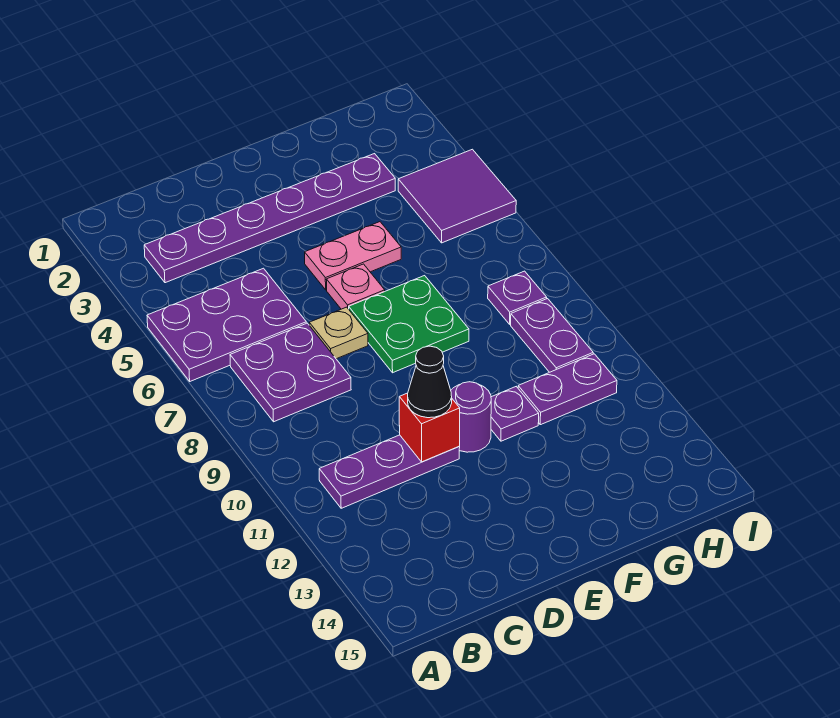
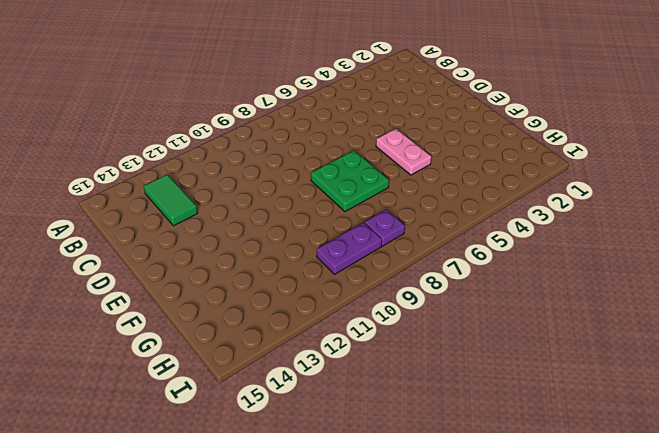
green 1x2 tile [144,174,198,226] -> none
none -> purple 2x3 plate [147,268,306,381]
none -> purple 1x6 plate [144,154,395,283]
none -> purple 2x2 plate [230,323,351,422]

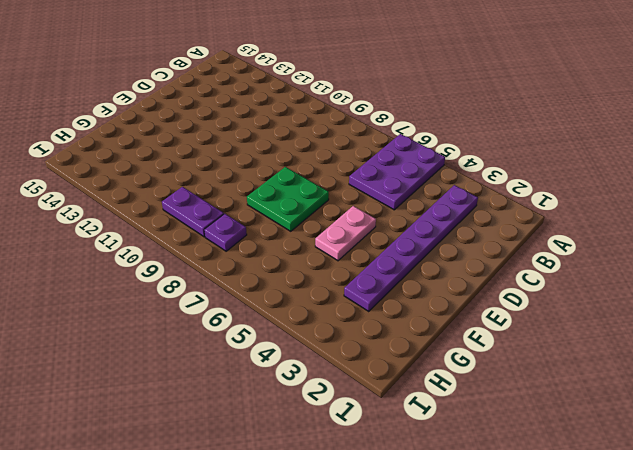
none -> purple 2x2 plate [230,323,351,422]
none -> purple 1x3 plate [319,435,460,508]
none -> tan 1x1 plate [309,307,368,359]

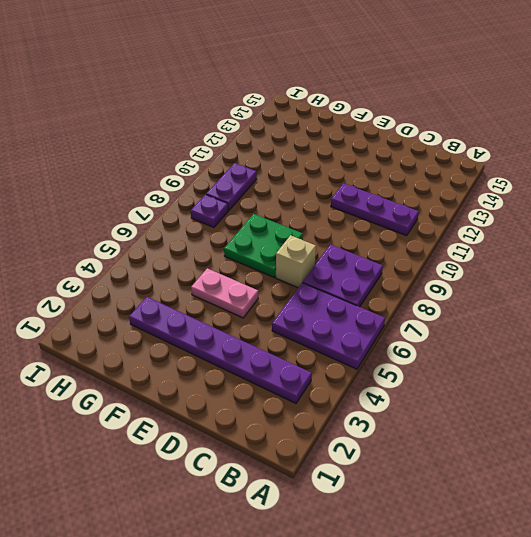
tan 1x1 brick [276,235,316,288] -> tan 1x1 plate [309,307,368,359]
none -> pink 1x1 plate [326,264,385,309]
none -> purple 1x1 round brick [451,382,491,452]
none -> purple 1x1 plate [491,387,539,441]

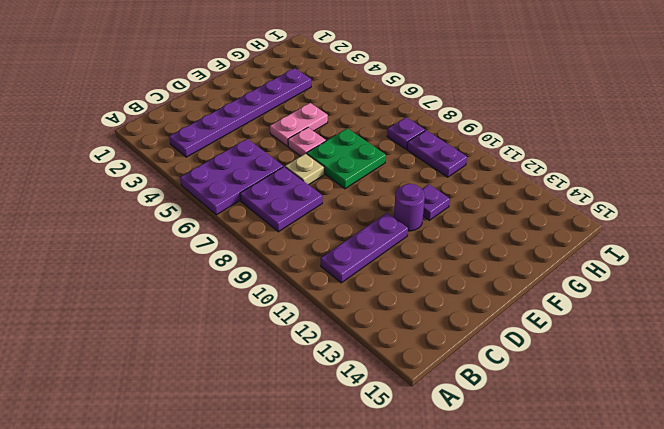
none -> purple 1x2 plate [518,354,617,425]
none -> purple 2x2 tile [398,149,516,243]
none -> red 1x1 brick [399,393,460,462]

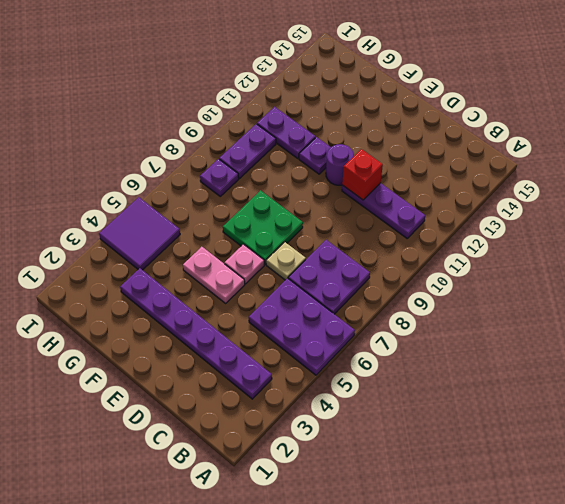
none -> black 1x1 cone [408,346,452,418]

